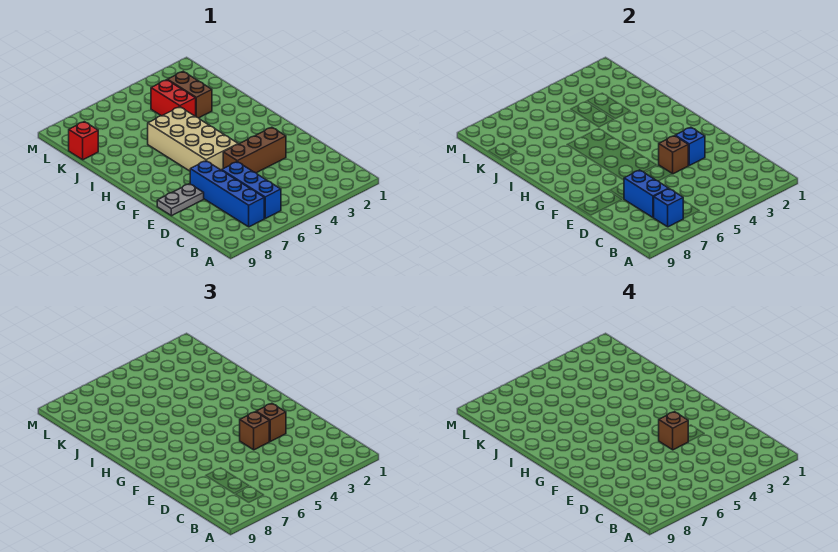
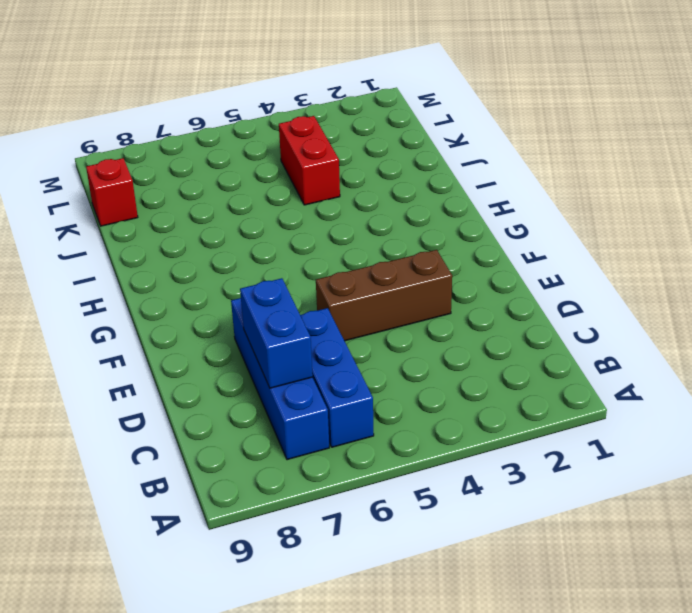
none -> grey 1x2 plate [157,184,204,216]
none -> tan 2x4 brick [148,107,238,171]
none -> brown 1x2 brick [168,71,212,118]

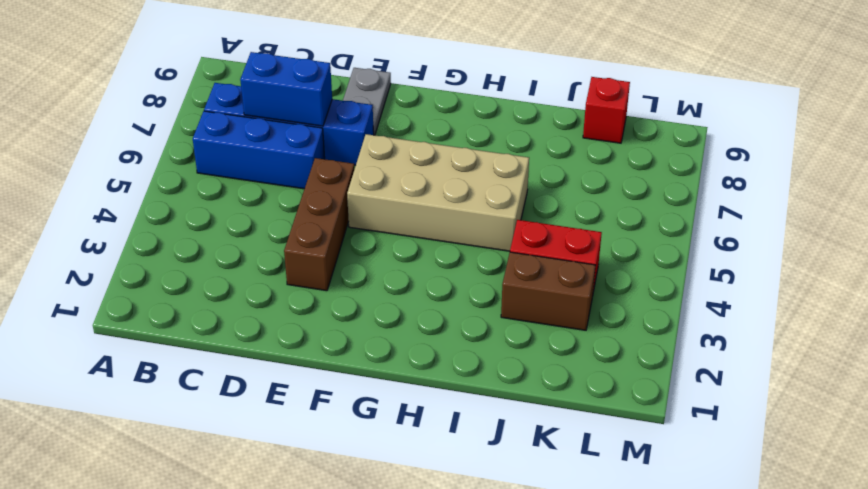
none -> blue 1x1 brick [653,189,683,227]
none -> blue 1x1 brick [675,127,705,165]
none -> brown 1x1 brick [659,136,689,174]

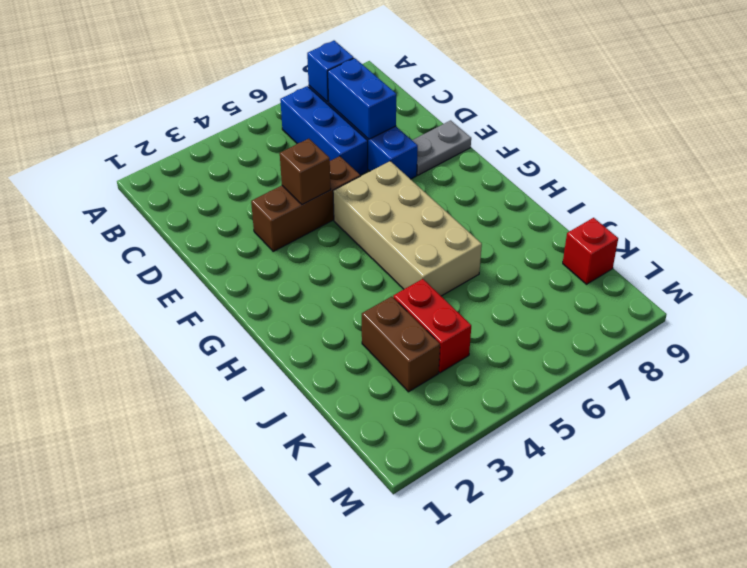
none -> blue 1x1 brick [675,127,705,165]
none -> brown 1x1 brick [256,403,286,441]
none -> brown 1x1 brick [240,412,269,450]

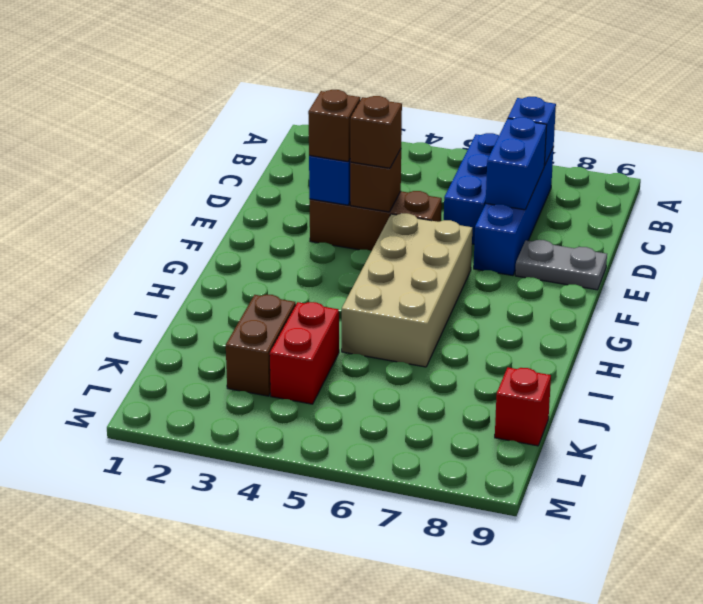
none -> brown 1x1 brick [659,412,688,450]

